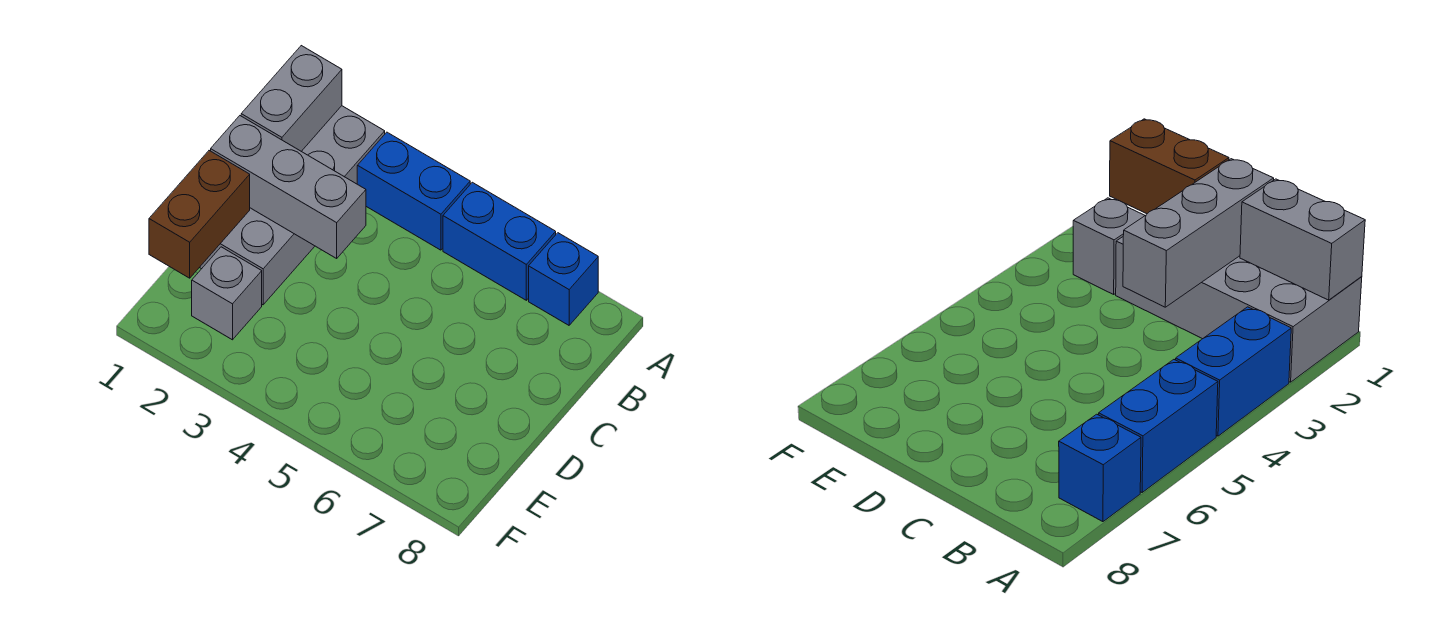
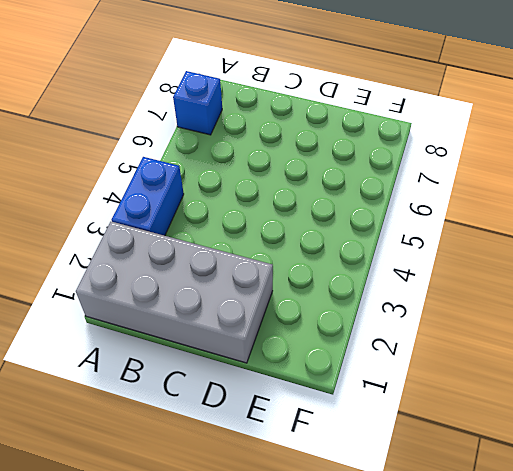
none -> blue 1x2 brick [443,182,556,300]
none -> grey 1x1 brick [192,247,262,340]

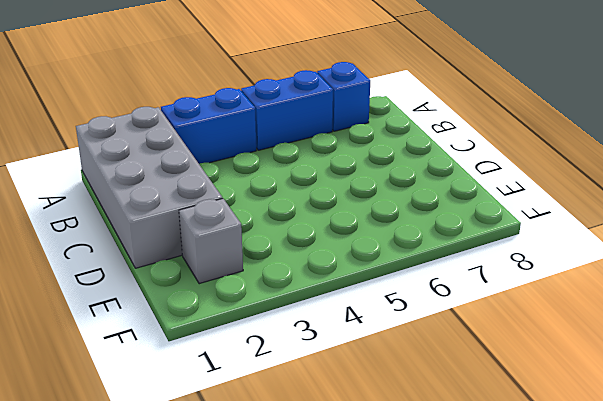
none -> grey 1x2 brick [241,46,342,151]
none -> grey 1x3 brick [211,116,366,258]

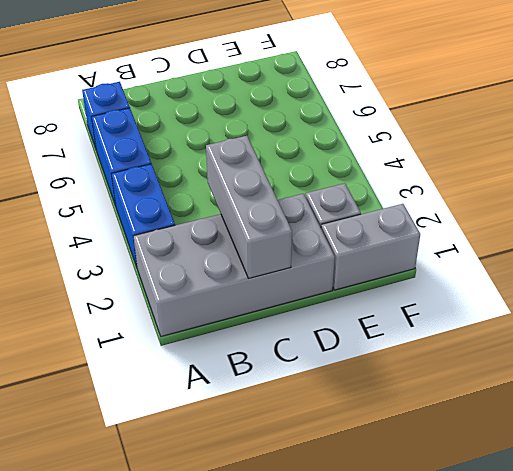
grey 1x2 brick [321,204,420,290] -> grey 1x2 brick moved to [241,46,342,151]
none -> brown 1x2 brick [149,151,250,278]

